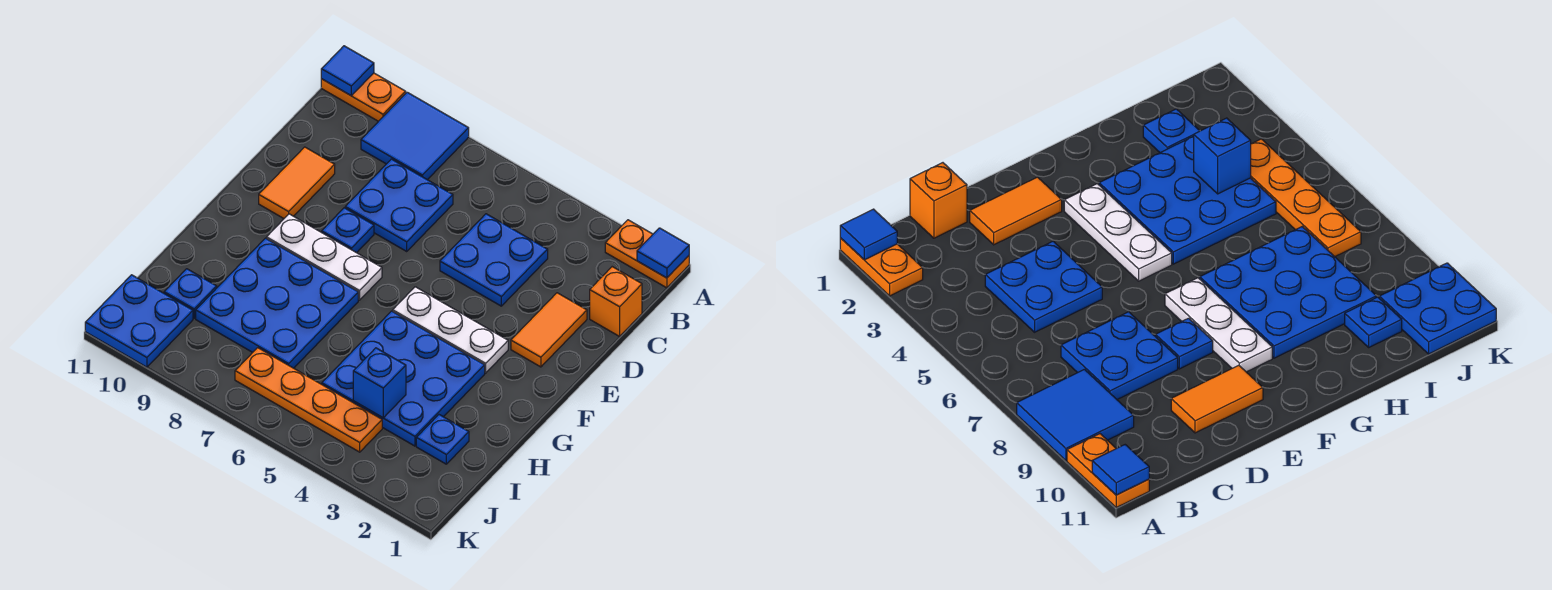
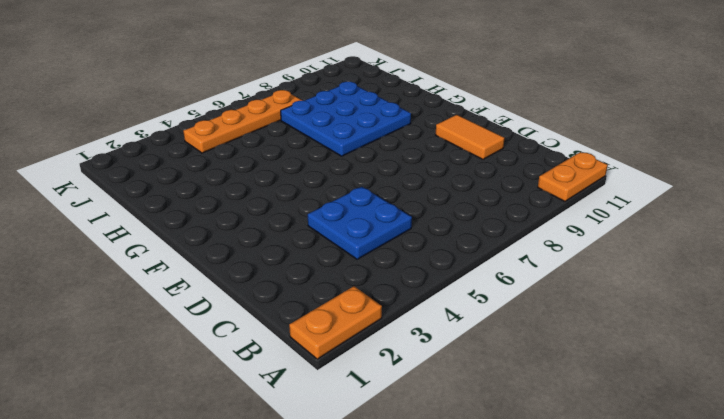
none -> blue 2x2 tile [361,92,469,180]
none -> orange 1x1 brick [590,267,642,336]
none -> blue 2x2 plate [345,159,453,251]

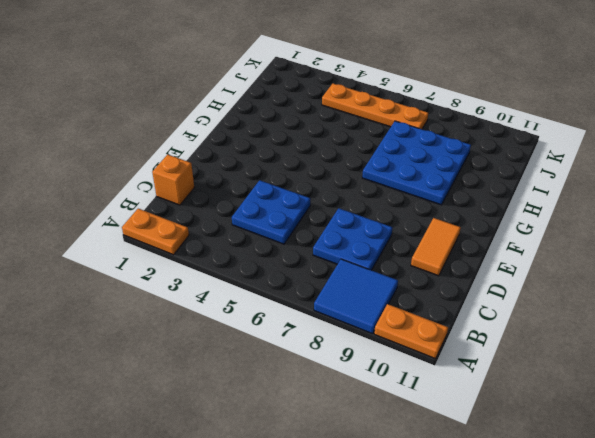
none -> orange 1x2 tile [511,293,587,367]
none -> blue 1x1 plate [322,208,374,253]
none -> white 1x3 plate [393,287,508,373]

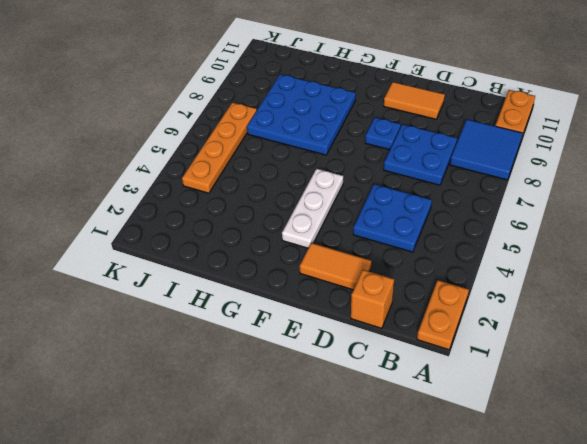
none -> white 1x3 plate [267,214,382,300]
none -> blue 3x3 plate [322,311,485,446]
none -> blue 1x1 plate [416,415,469,464]

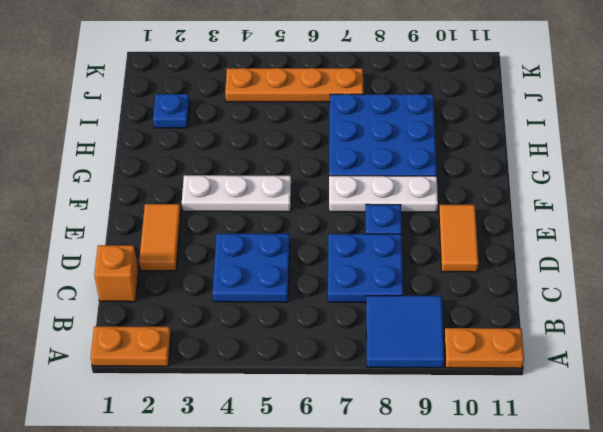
none -> blue 3x3 plate [322,311,485,446]
none -> blue 1x1 plate [164,269,217,318]
none -> blue 2x2 plate [85,275,193,367]

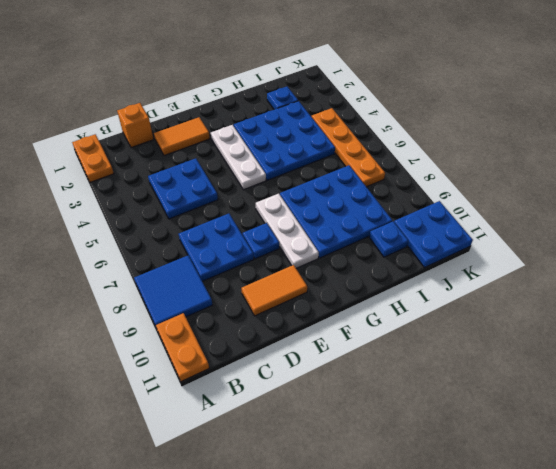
none -> blue 1x1 tile [637,228,689,278]
none -> blue 1x1 tile [321,46,374,96]
none -> blue 1x1 brick [353,348,406,418]

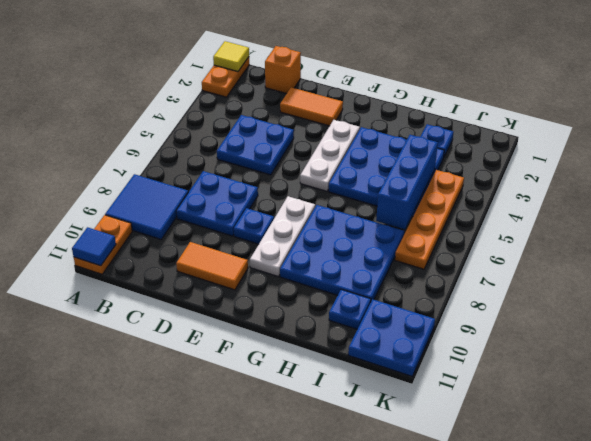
yellow 1x1 tile [213,41,249,72] -> blue 1x1 tile [637,228,689,278]
blue 1x3 brick [376,135,438,229] -> blue 1x1 brick [353,348,406,418]

